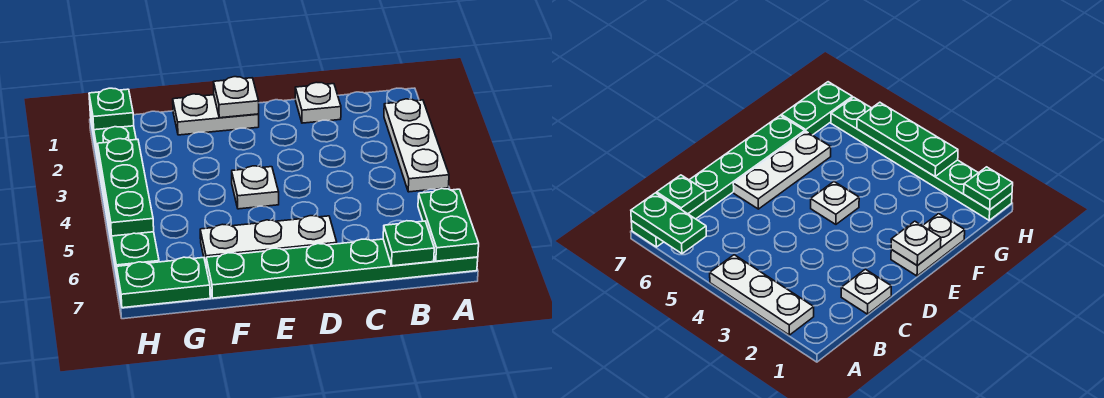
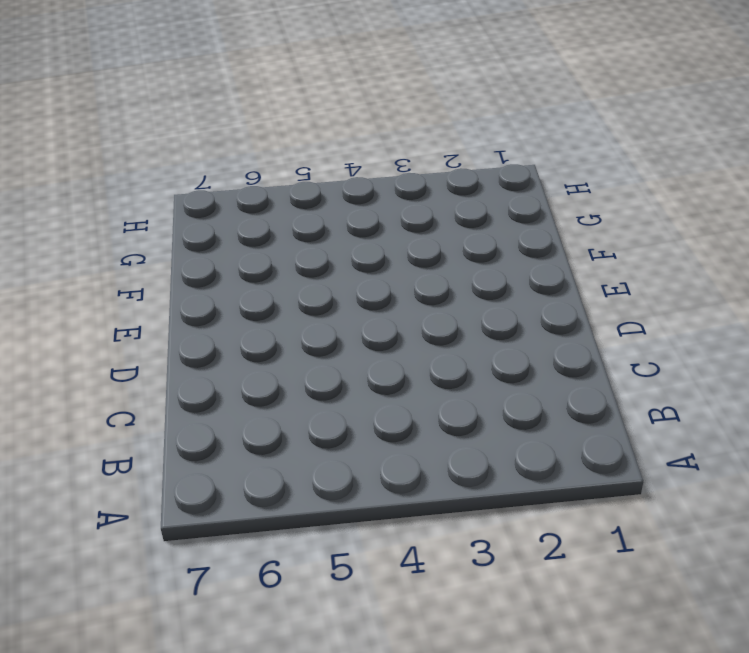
none -> white 1x3 plate [384,99,449,192]
none -> green 1x6 plate [206,239,478,298]
none -> white 1x1 plate [295,82,341,123]

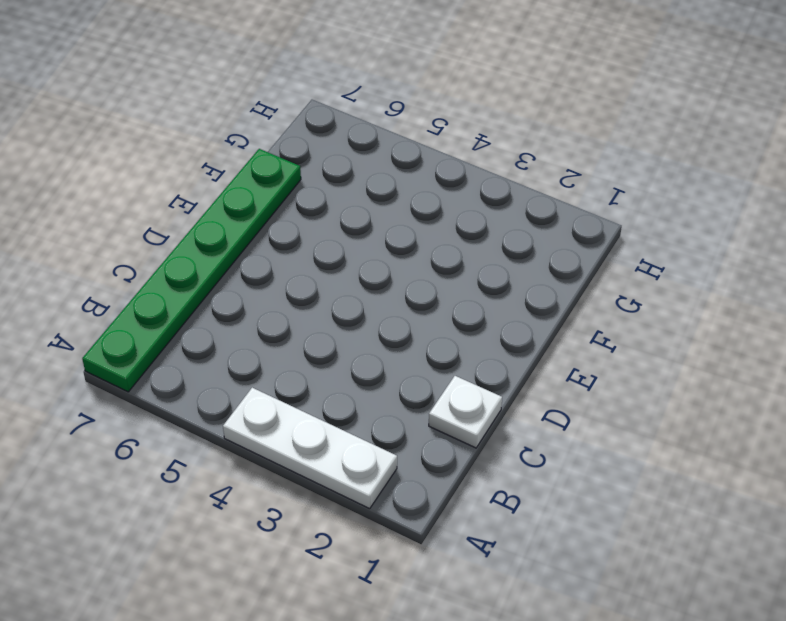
none -> white 1x3 plate [200,216,337,264]
none -> white 1x2 plate [173,94,259,135]
none -> white 1x1 plate [232,166,279,209]

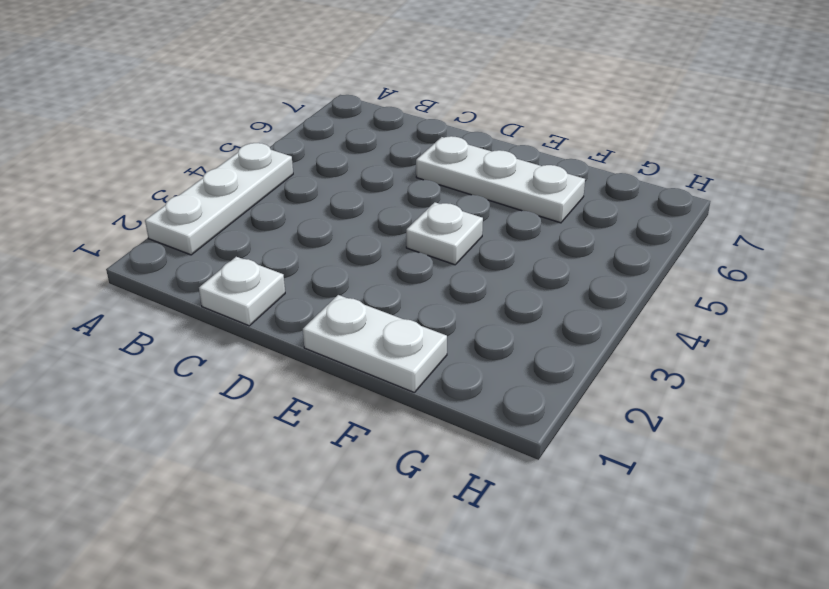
none -> green 1x6 plate [206,239,478,298]
none -> green 1x2 plate [117,257,210,308]
none -> green 1x6 plate [90,110,159,275]

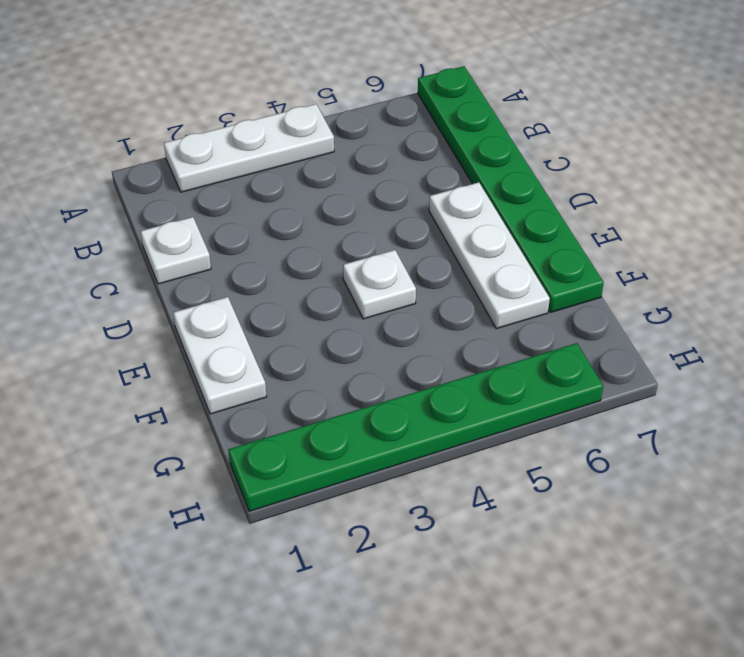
none -> green 1x2 plate [117,257,210,308]
none -> green 1x2 plate [418,189,479,261]
none -> green 1x1 plate [383,221,434,266]

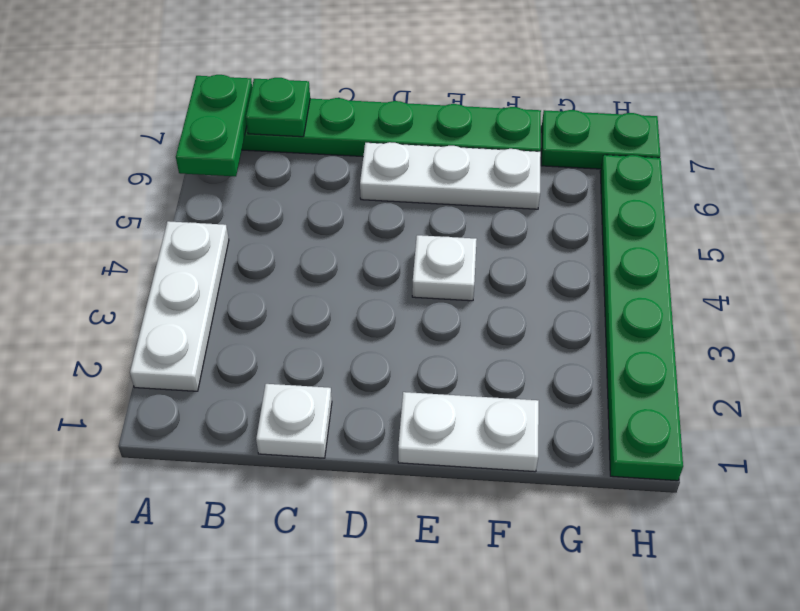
none -> white 1x1 plate [214,77,259,118]
none -> green 1x1 plate [89,88,134,130]
none -> green 1x3 plate [98,139,154,236]

